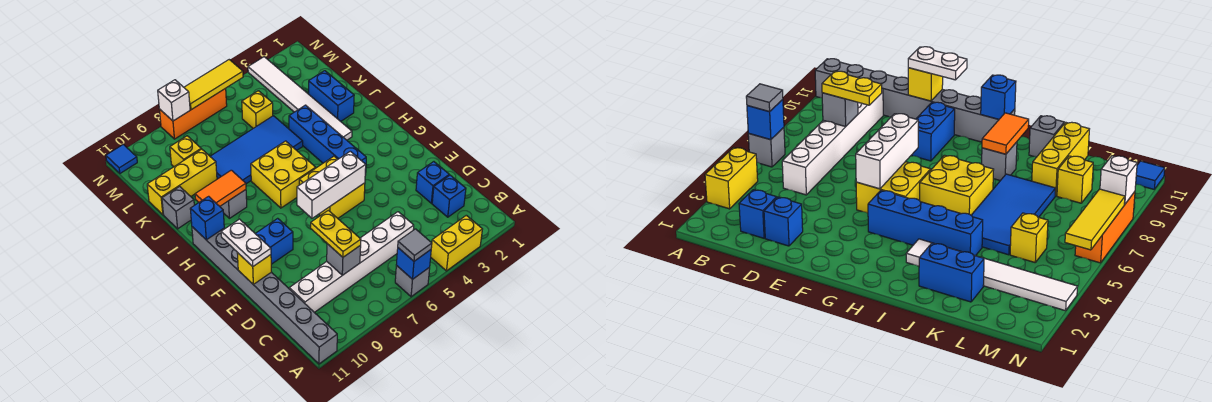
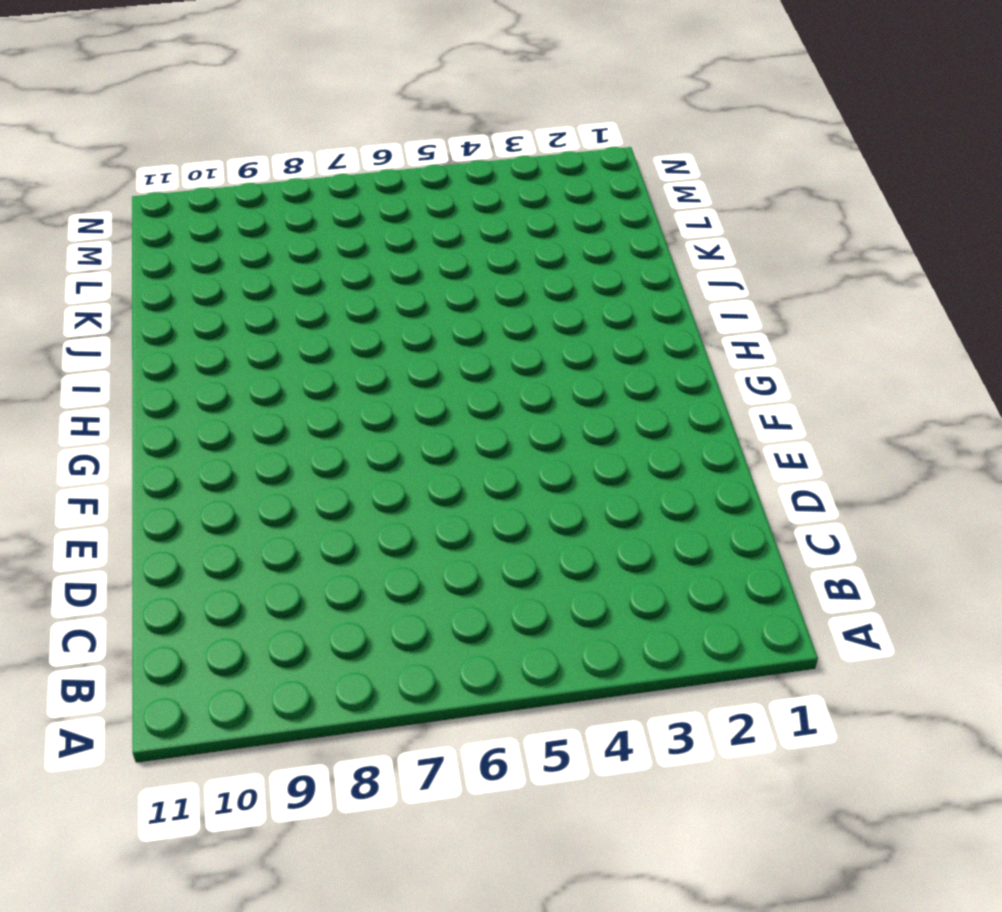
none -> yellow 1x2 brick [431,215,482,271]
none -> grey 1x1 brick [395,265,430,297]
none -> grey 1x8 brick [192,227,337,364]
none -> blue 1x1 brick [432,175,466,217]

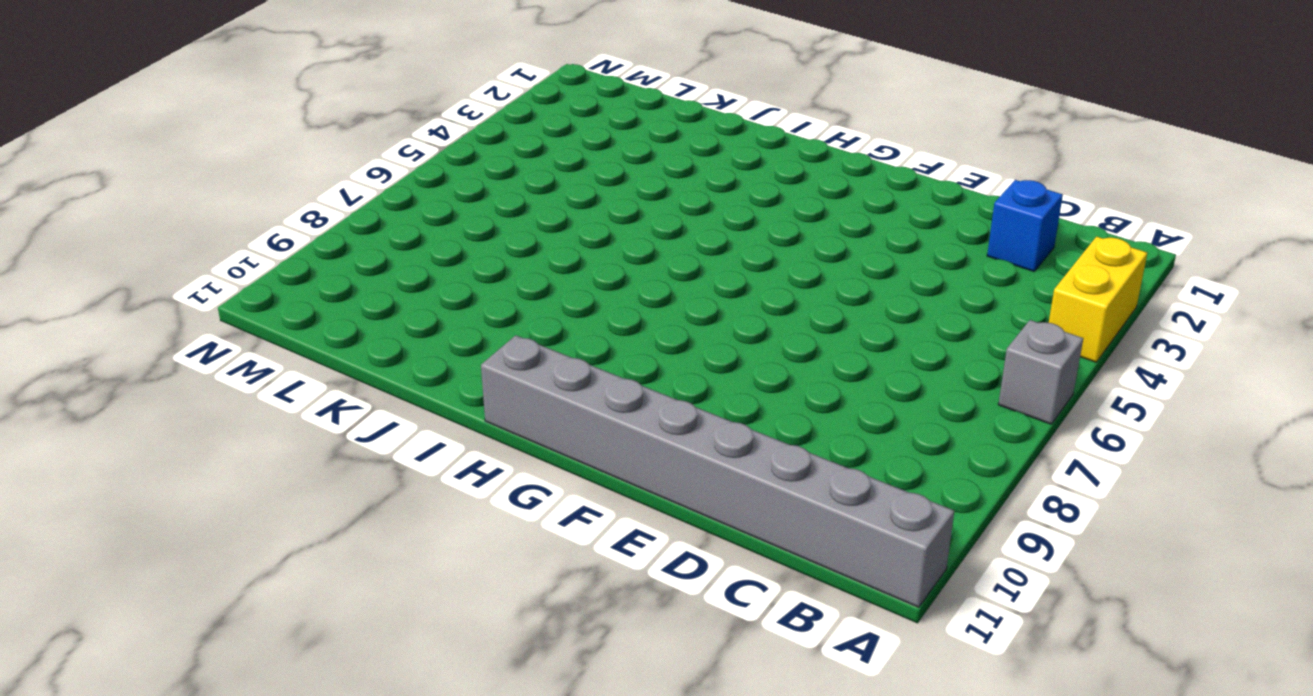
none -> white 1x6 brick [289,212,414,312]
none -> blue 1x1 brick [416,162,449,203]
none -> yellow 2x2 brick [299,156,365,218]
none -> blue 1x2 brick [255,218,293,264]

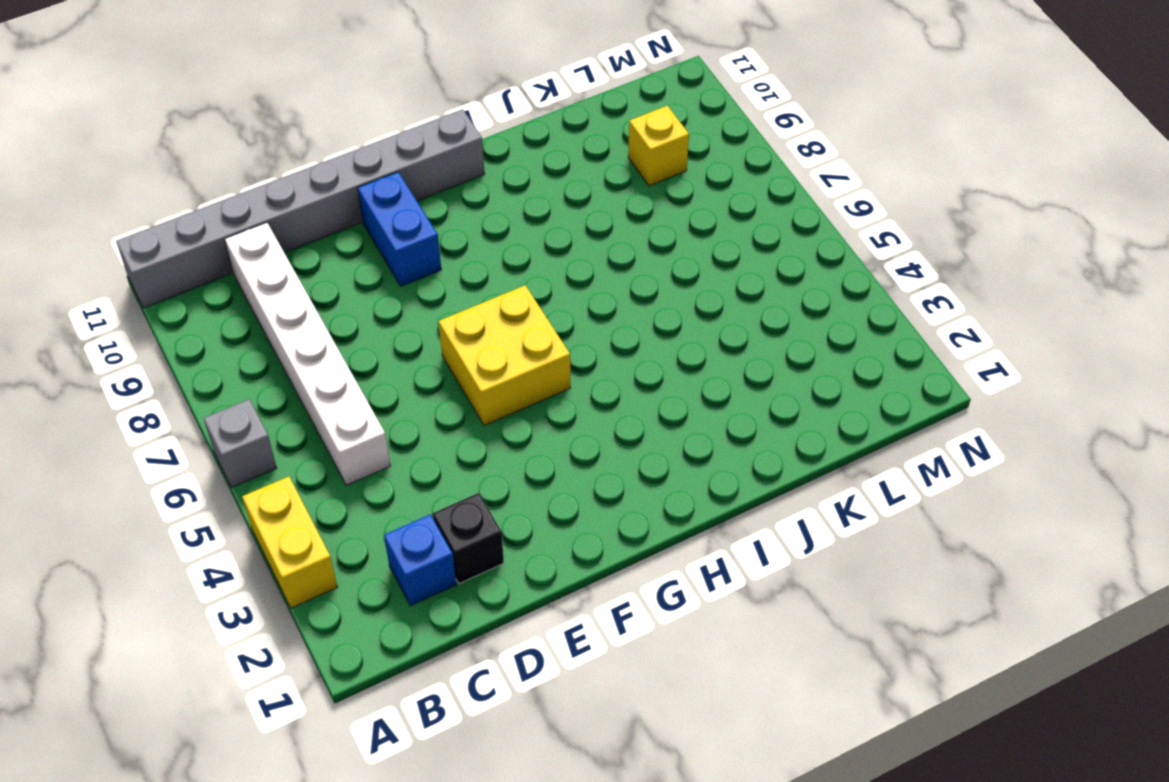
black 1x1 brick [433,493,504,584] -> blue 1x1 brick [416,162,449,203]
none -> blue 1x4 brick [289,105,366,175]
none -> yellow 2x2 brick [251,141,316,208]
none -> white 1x6 tile [248,57,352,140]
none -> grey 1x1 brick [220,190,247,218]

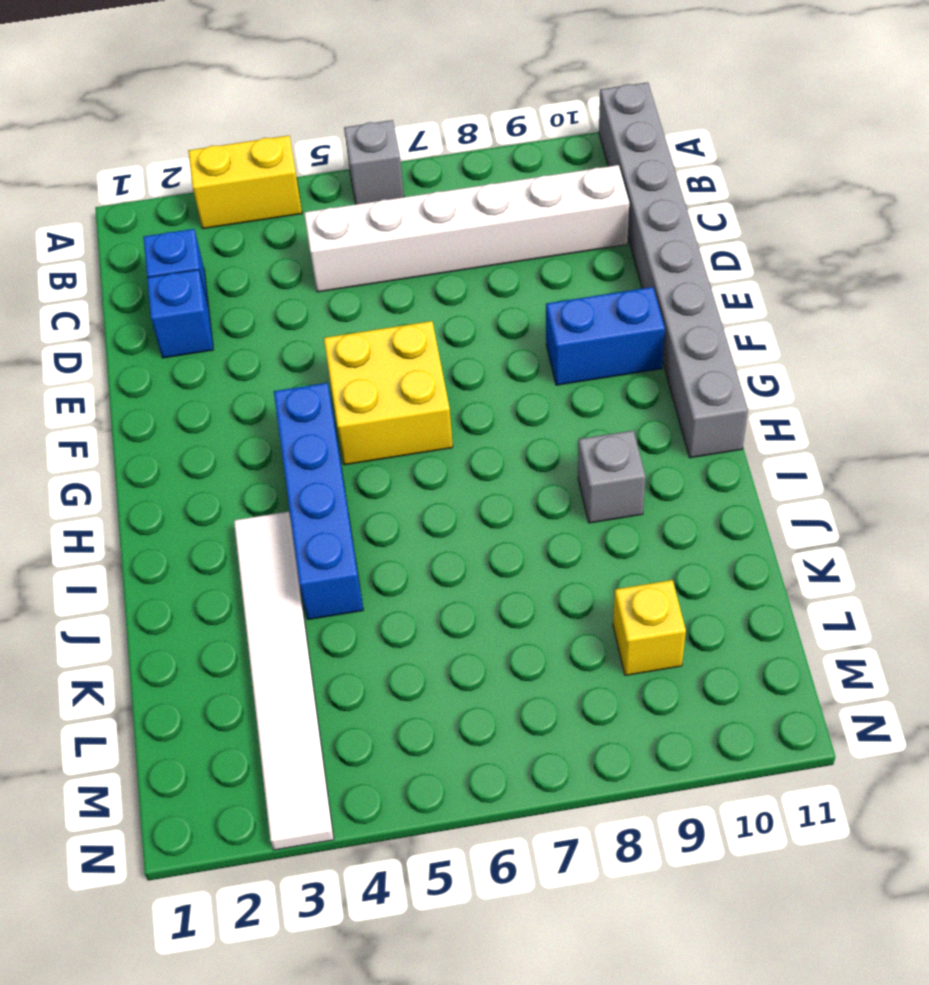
none -> yellow 2x2 brick [251,141,316,208]
none -> blue 1x2 brick [309,71,354,121]
none -> blue 2x4 tile [210,116,303,184]
none -> grey 1x1 brick [162,187,194,229]

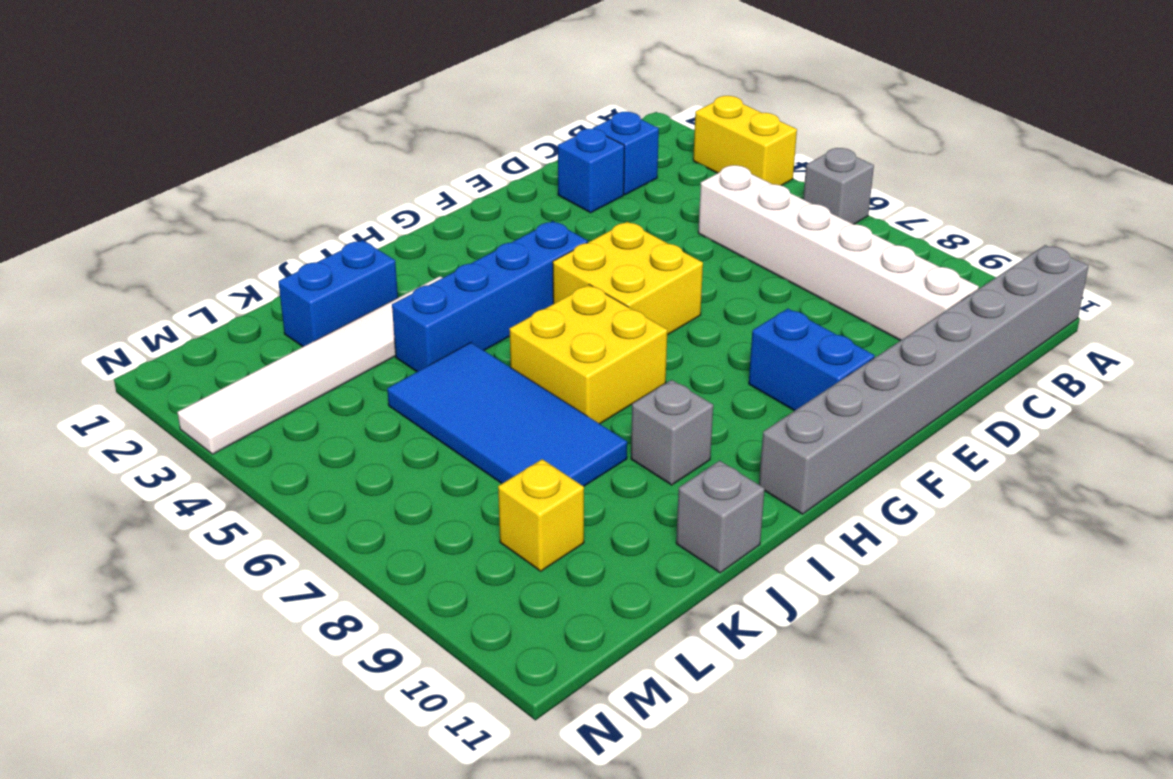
none -> yellow 1x3 brick [147,149,217,215]
none -> yellow 1x1 brick [242,91,273,128]
none -> orange 1x3 brick [159,88,227,139]
none -> blue 1x1 tile [106,144,137,173]

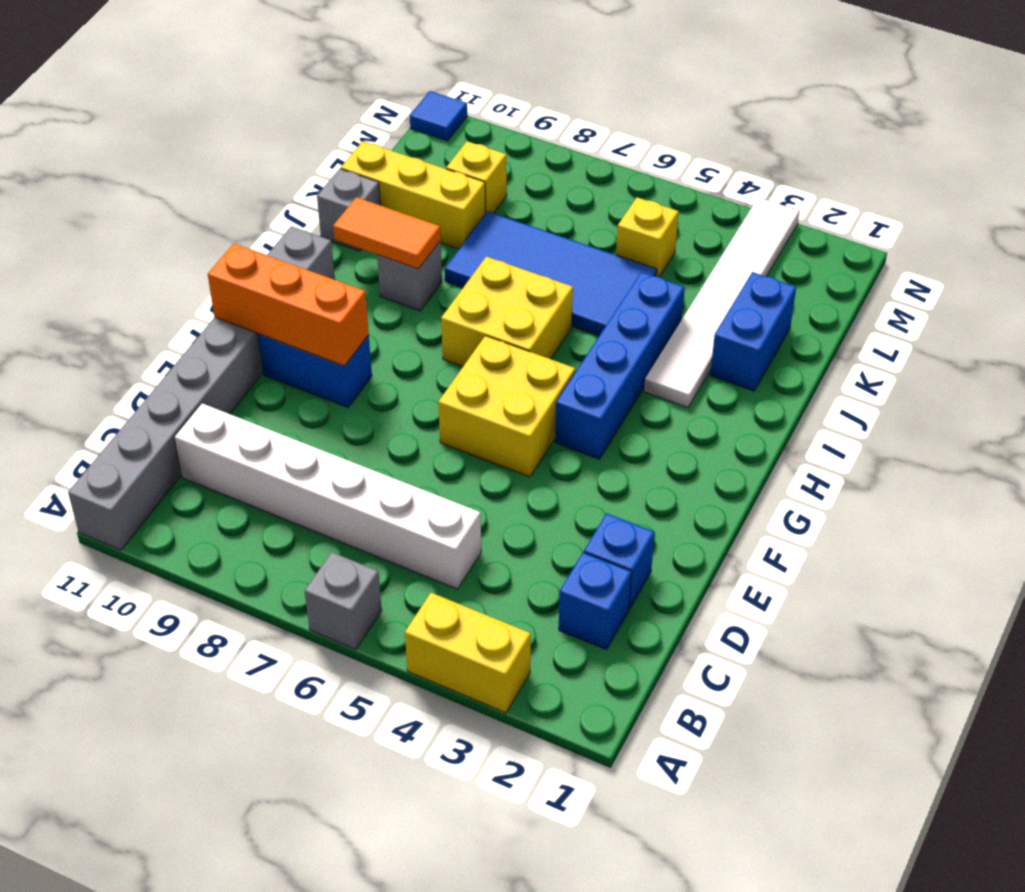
orange 1x3 brick [208,244,369,366] -> orange 1x3 brick moved to [159,88,227,139]
none -> blue 1x1 brick [396,248,431,279]
none -> grey 1x1 brick [327,244,361,275]
none -> yellow 1x1 brick [237,253,271,284]
none -> white 1x3 brick [297,151,366,218]

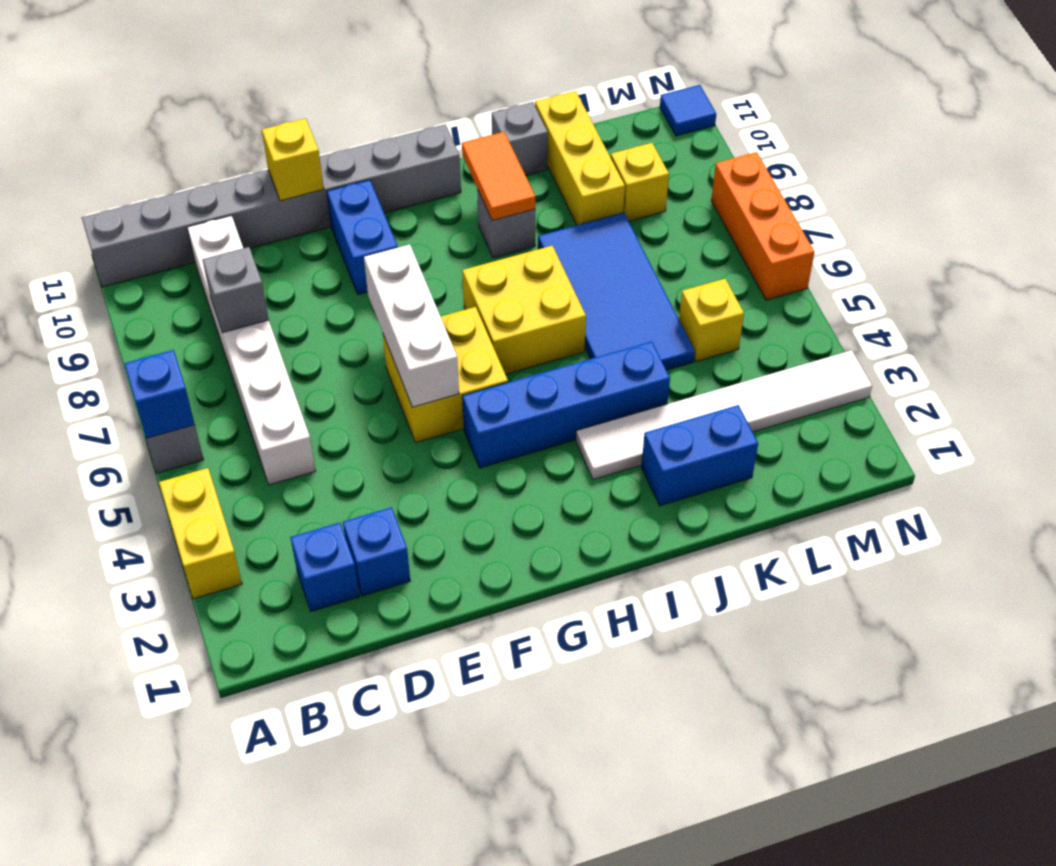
none -> blue 1x1 brick [190,196,224,240]
none -> yellow 1x3 tile [184,60,243,110]
none -> white 1x1 brick [158,80,190,121]
none -> grey 1x1 tile [398,229,432,261]

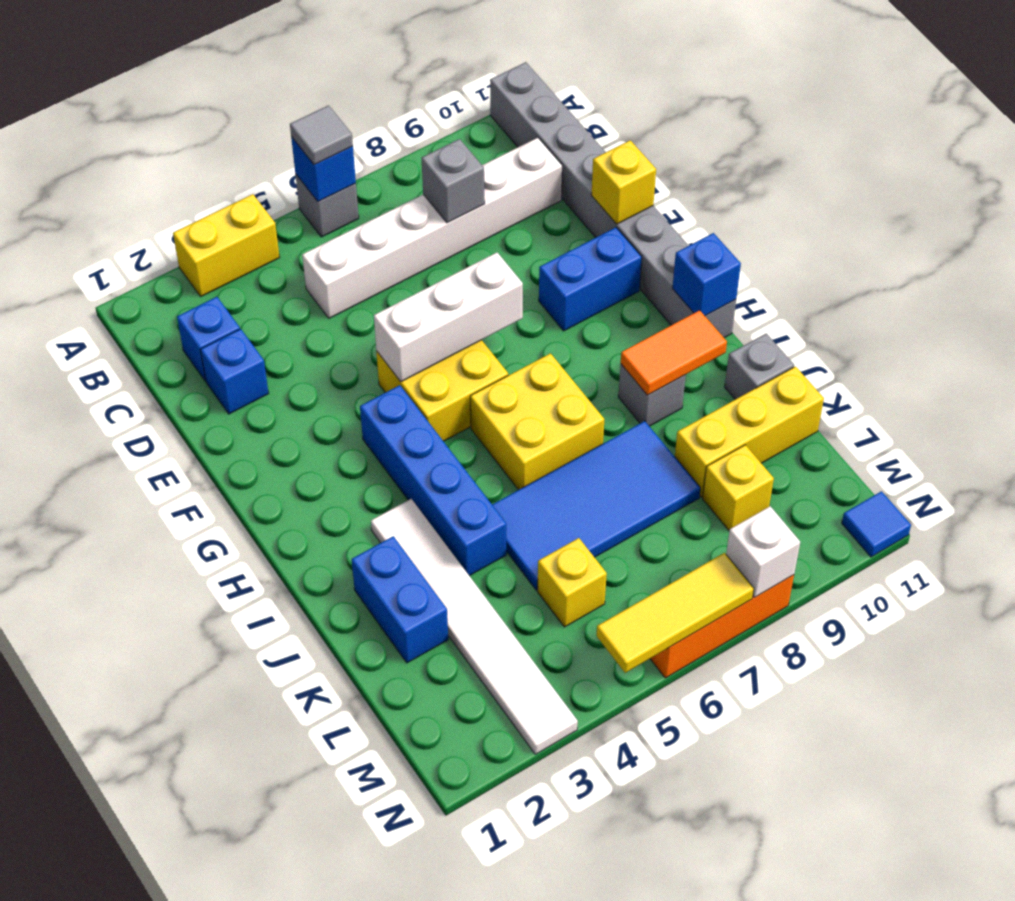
none -> yellow 1x2 plate [311,210,361,257]
none -> white 1x2 plate [221,219,271,266]

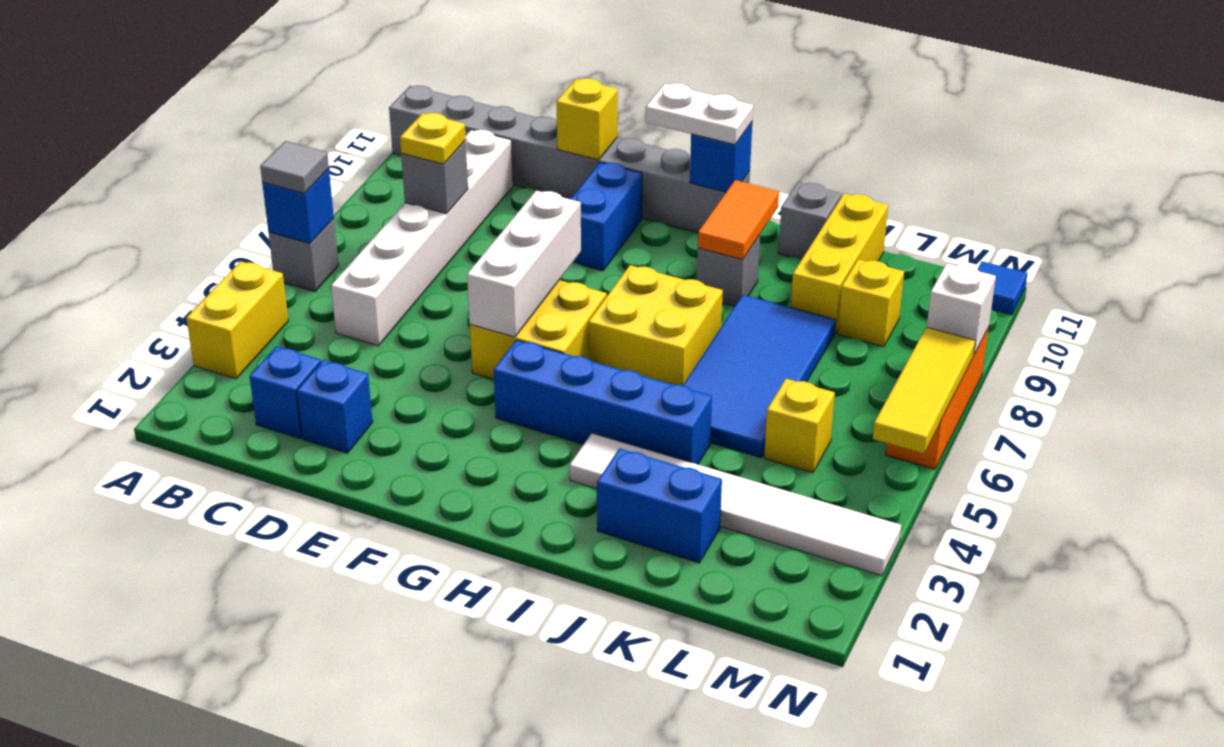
yellow 1x1 plate [400,113,466,164] -> yellow 1x2 plate [311,210,361,257]
white 1x2 plate [646,83,753,145] -> white 1x2 plate moved to [221,219,271,266]

